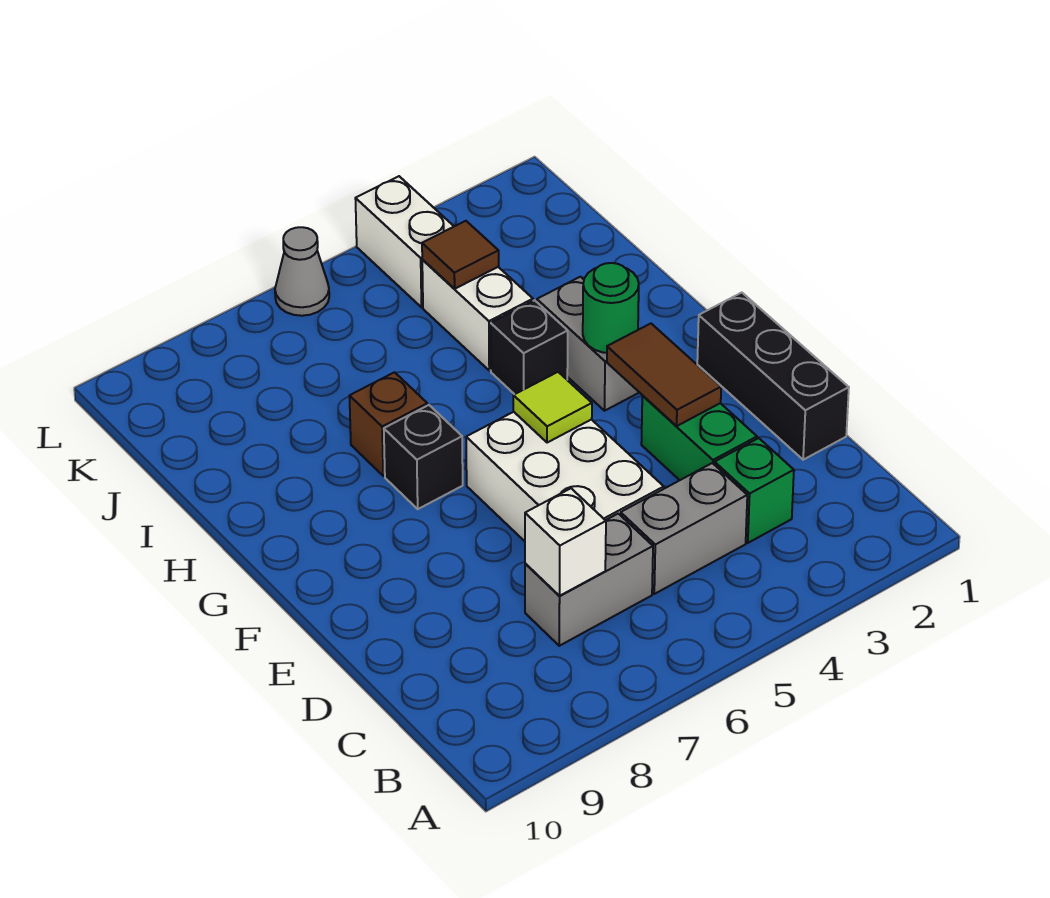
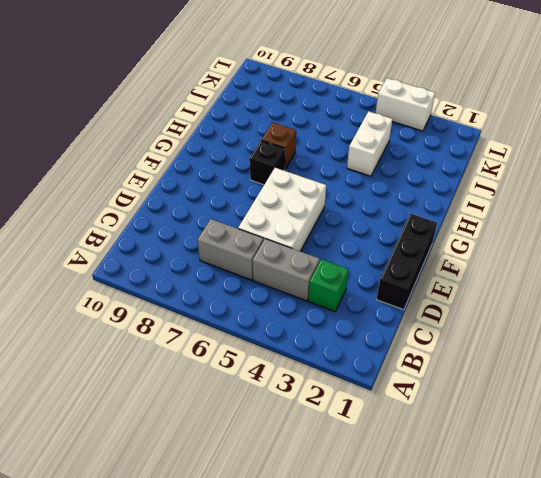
white 1x2 brick [376,78,435,131] -> white 1x2 brick turned to [355,176,454,307]
none -> green 1x2 brick [641,396,757,480]
none -> grey 1x2 brick [537,277,640,411]
none -> black 1x1 brick [491,300,568,394]

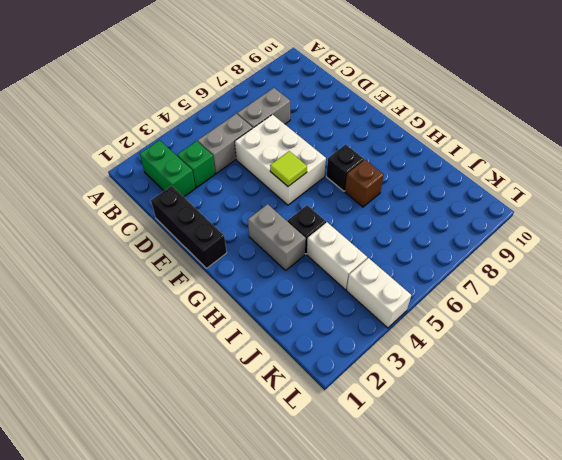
green 1x2 brick [140,140,195,197] -> green 1x2 brick moved to [641,396,757,480]
none -> grey 1x1 cone [275,227,329,316]
none -> white 1x1 brick [525,488,606,596]
none -> brown 1x2 tile [607,324,721,426]

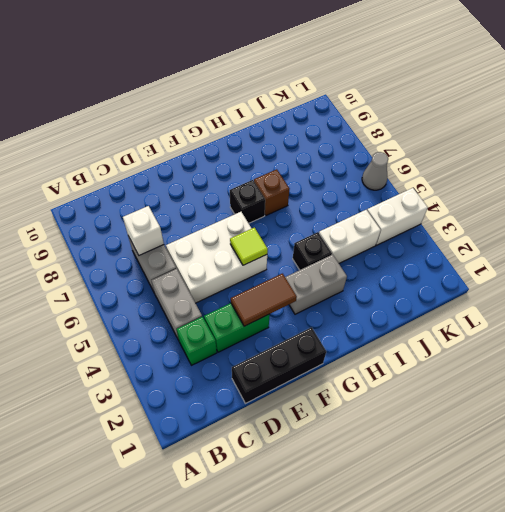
none -> green 1x1 round brick [583,263,639,353]
none -> brown 1x1 tile [422,221,499,289]

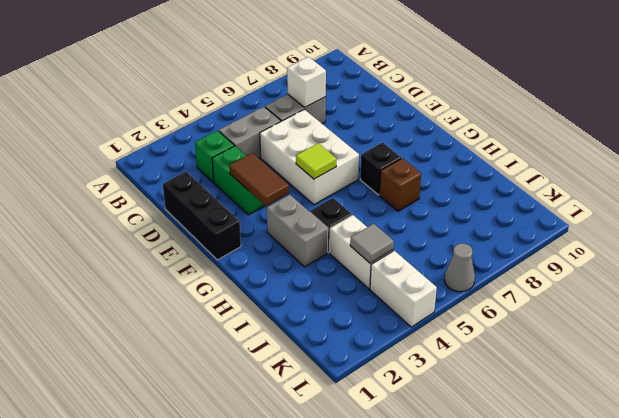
grey 1x1 tile [350,224,394,263] -> brown 1x1 tile [422,221,499,289]
none -> green 1x1 round brick [583,263,639,353]

